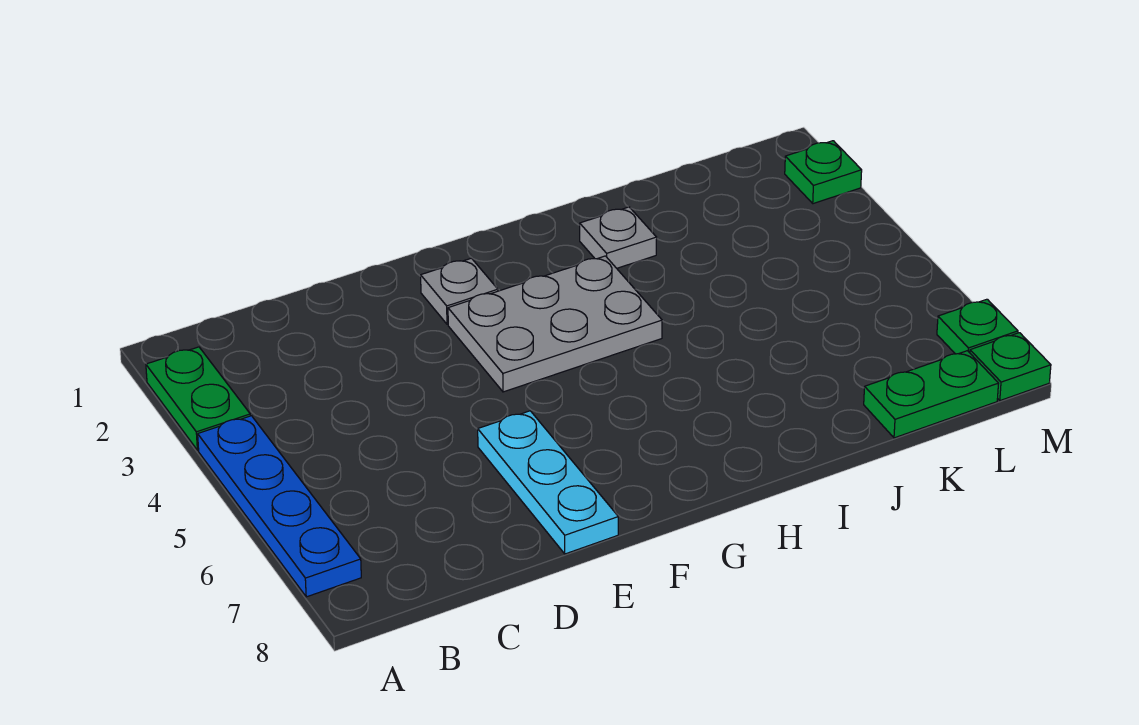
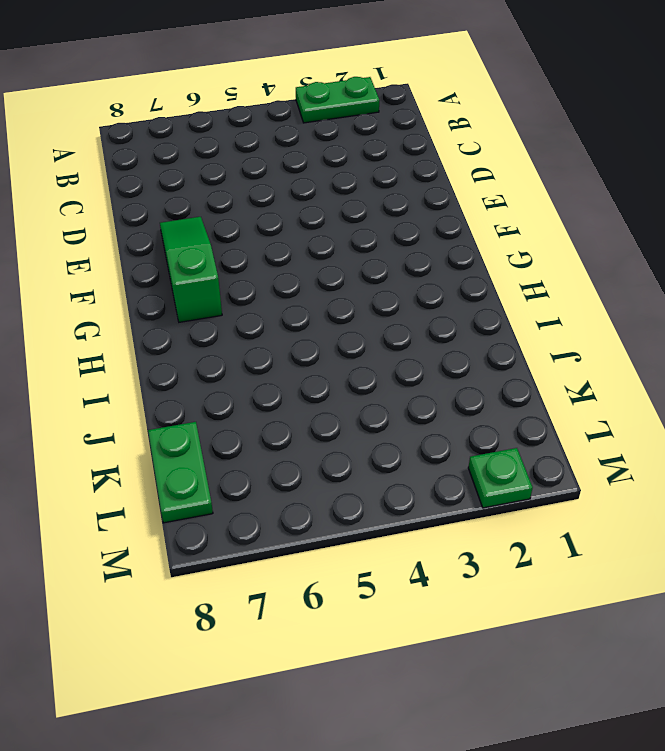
green 1x3 slope [160,217,222,322] -> cyan 1x3 plate [478,411,618,554]
none -> blue 1x4 plate [198,416,361,597]
none -> grey 1x1 plate [421,258,498,324]

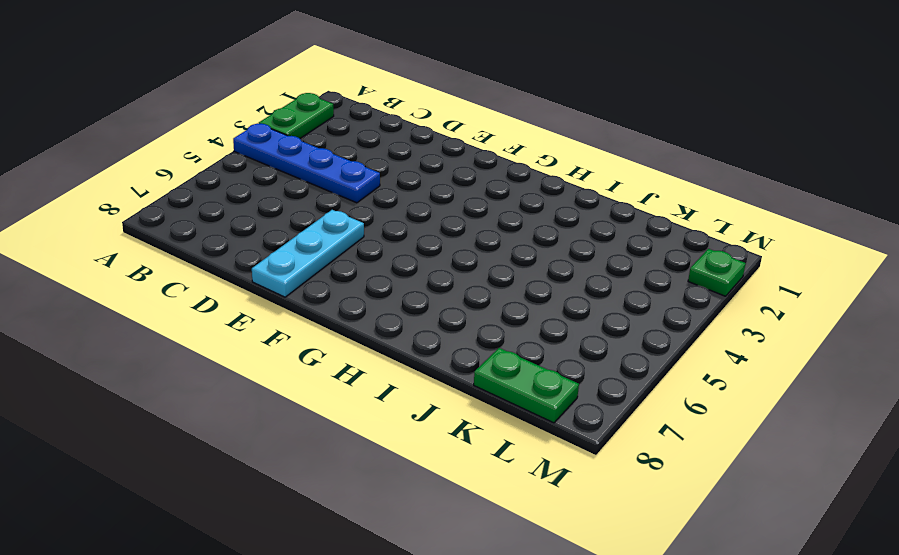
blue 1x4 plate [233,124,380,203] -> blue 1x4 plate turned to [198,416,361,597]
none -> grey 1x1 plate [421,258,498,324]
none -> grey 2x3 plate [448,256,662,392]

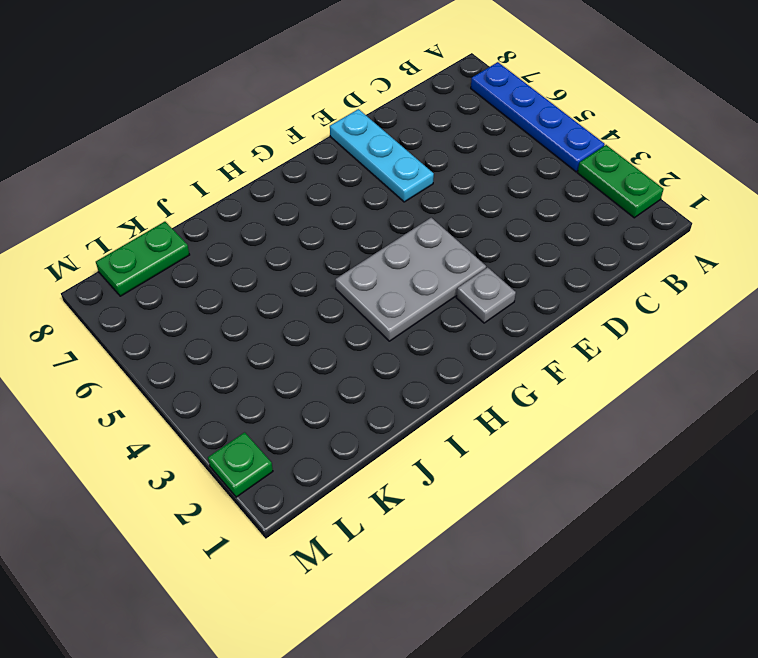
none -> grey 1x1 plate [580,207,657,268]
none -> green 1x1 plate [937,299,1018,354]

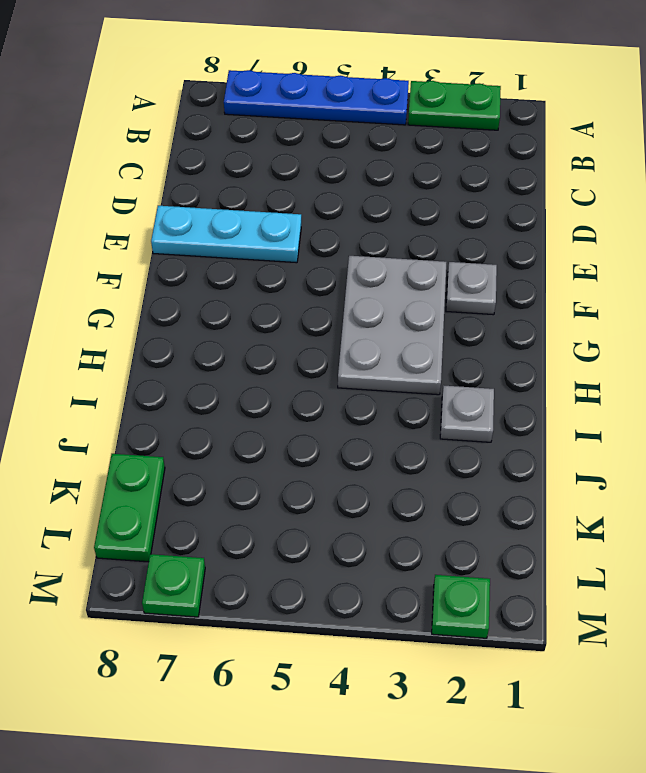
none -> green 1x1 plate [970,333,1051,401]

